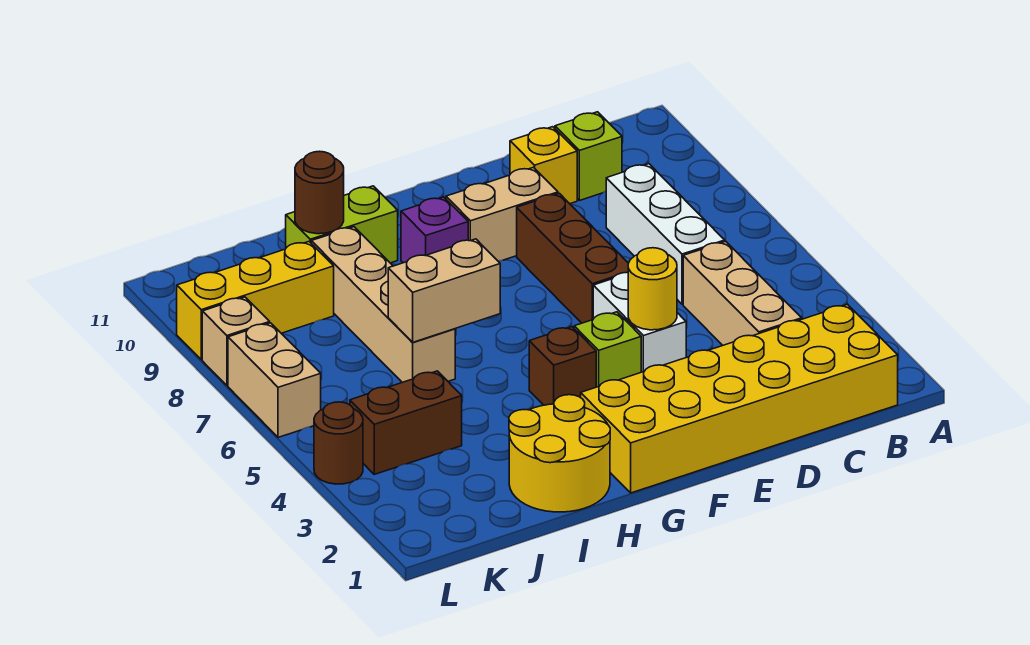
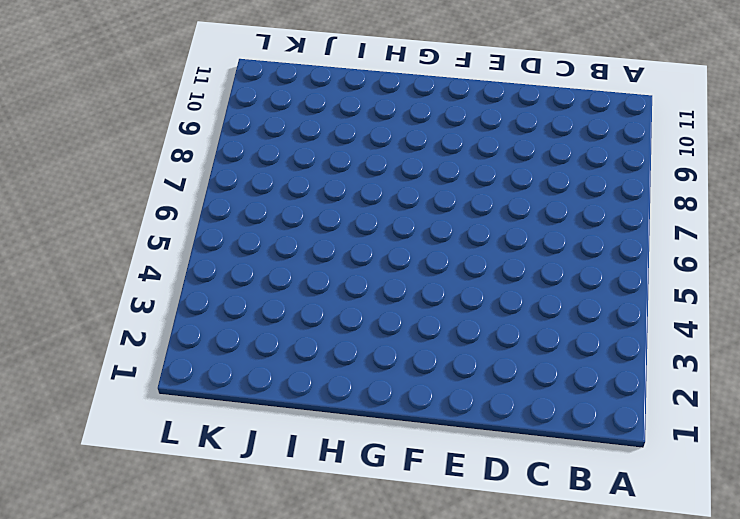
none -> yellow 2x6 brick [581,304,898,493]
none -> tan 1x3 brick [683,241,802,345]
none -> white 1x3 brick [606,164,725,304]

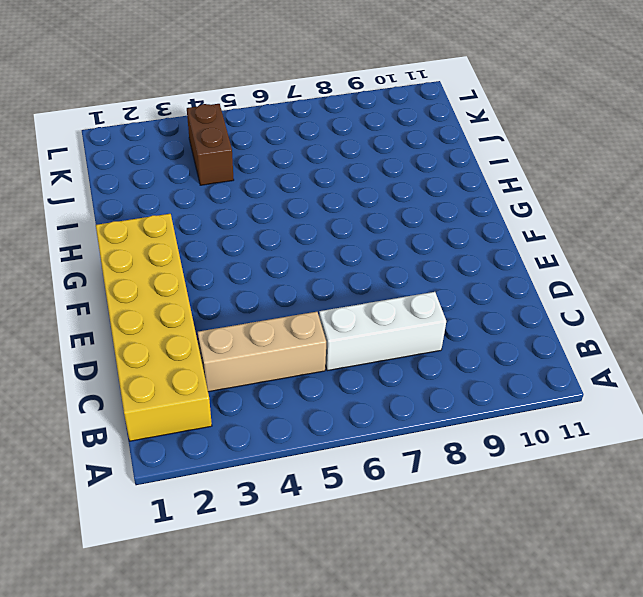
none -> lime 1x1 brick [555,112,622,200]
none -> yellow 1x1 brick [510,127,577,204]
none -> white 1x2 brick [593,272,686,372]

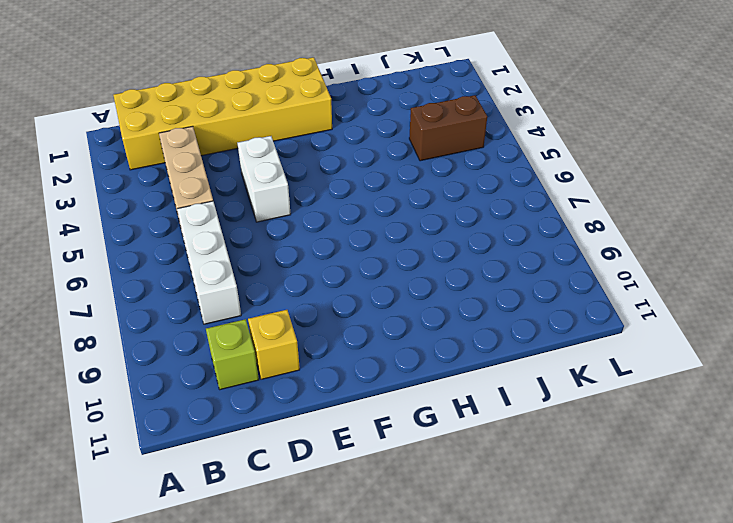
none -> brown 1x3 brick [517,193,628,323]
none -> tan 1x2 brick [446,167,558,261]
none -> lime 1x1 brick [574,312,641,387]

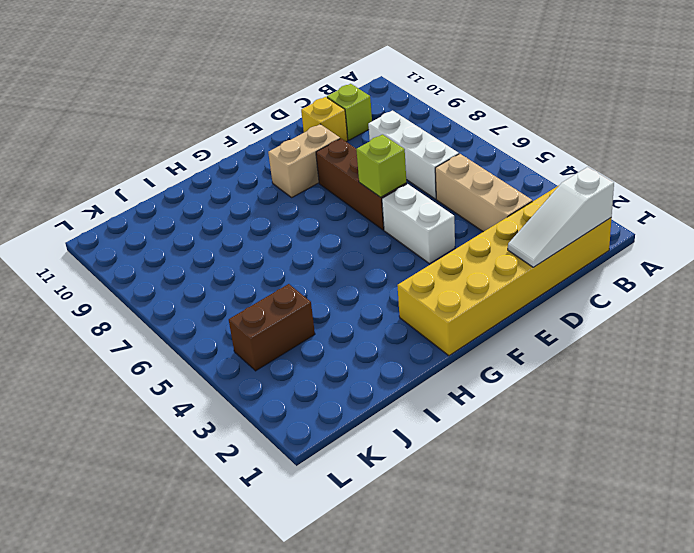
white 1x3 slope [508,167,614,267] -> none
lime 1x1 brick [356,135,406,197] -> lime 1x1 brick moved to [574,312,641,387]
none -> brown 1x1 brick [529,327,596,405]
none -> purple 1x1 brick [401,197,468,263]
none -> yellow 2x2 round brick [509,395,610,512]

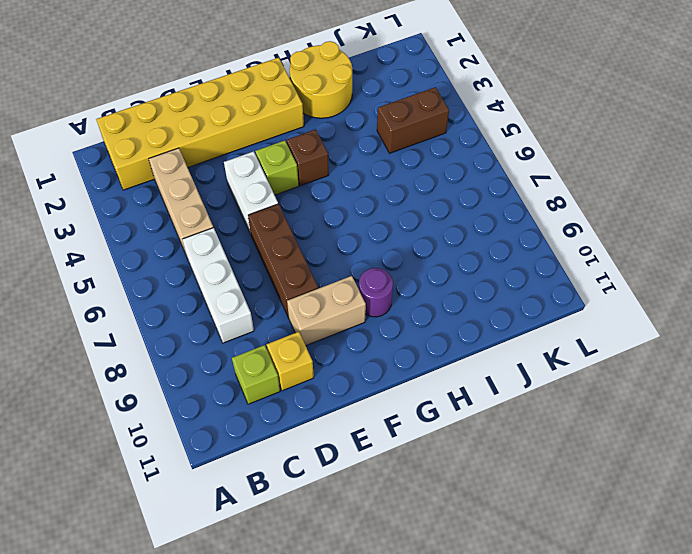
purple 1x1 round brick [359,268,393,317] -> purple 1x1 brick [401,197,468,263]
none -> lime 1x2 brick [286,186,398,263]
none -> tan 1x4 brick [311,227,455,382]
none -> yellow 1x3 brick [177,242,334,360]

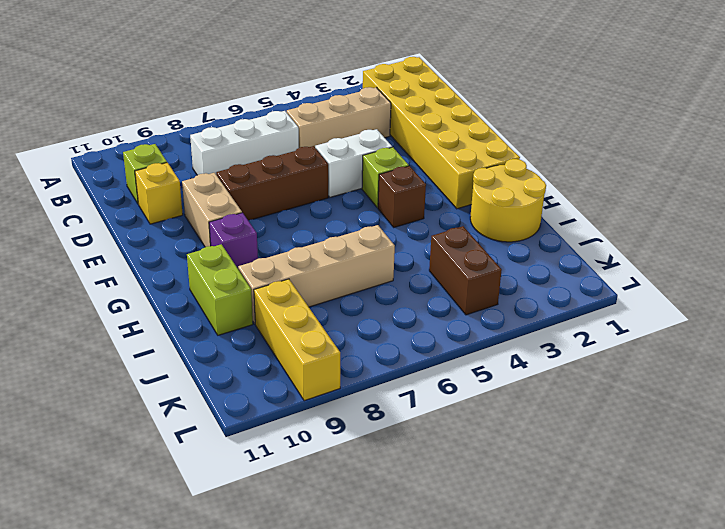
none -> brown 1x1 round brick [314,402,363,484]
none -> tan 1x2 brick [228,323,321,437]
none -> tan 1x1 brick [202,297,270,386]

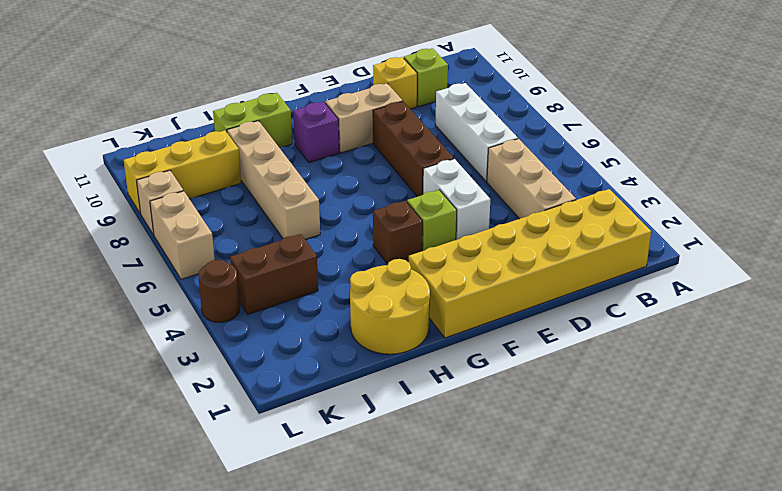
none -> yellow 1x1 round brick [628,248,677,330]
none -> tan 1x2 brick [388,239,500,342]
none -> brown 1x1 round brick [295,151,344,234]

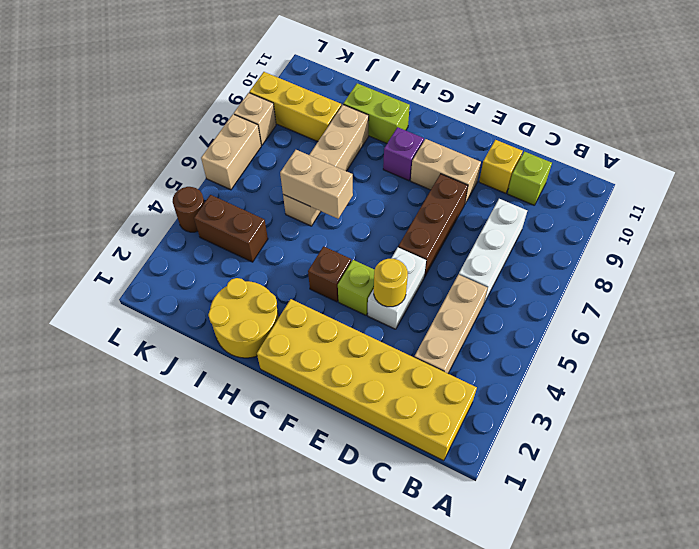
none -> brown 1x1 round brick [295,151,344,234]

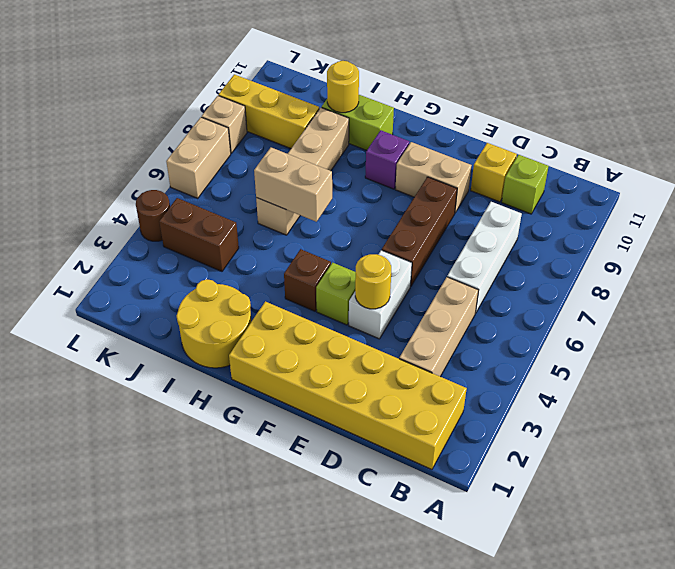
yellow 1x1 round brick [327,61,359,113] -> brown 1x1 round brick [295,151,344,234]

